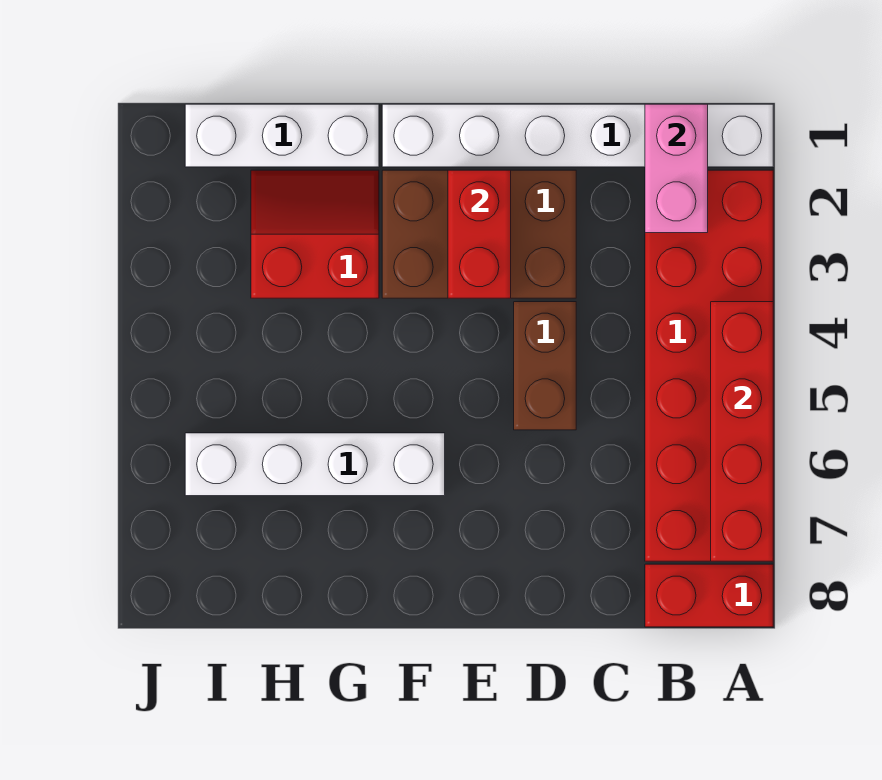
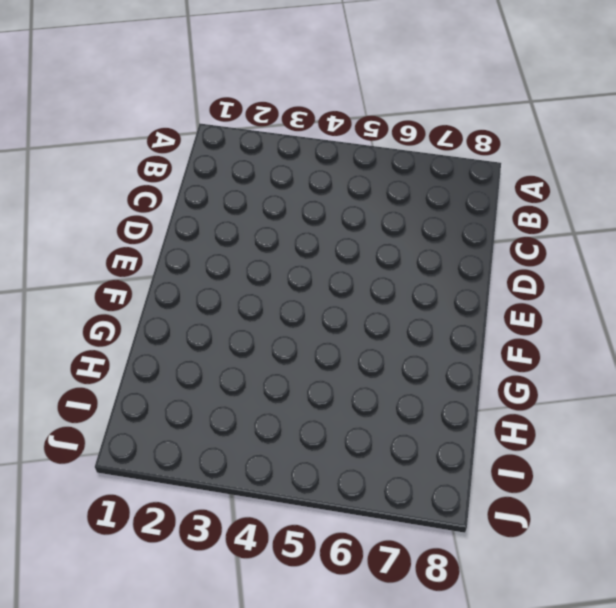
none -> white 1x6 brick [382,104,773,167]
none -> red 2x6 brick [645,170,773,561]

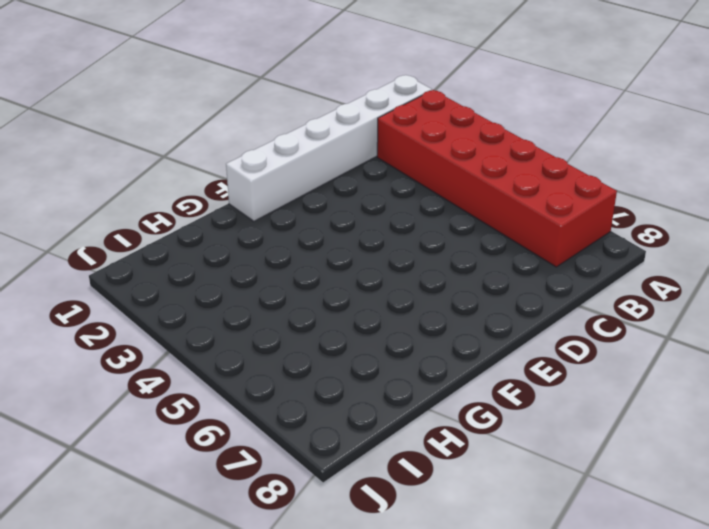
none -> red 1x2 brick [645,564,773,627]
none -> brown 2x3 brick [382,170,576,298]

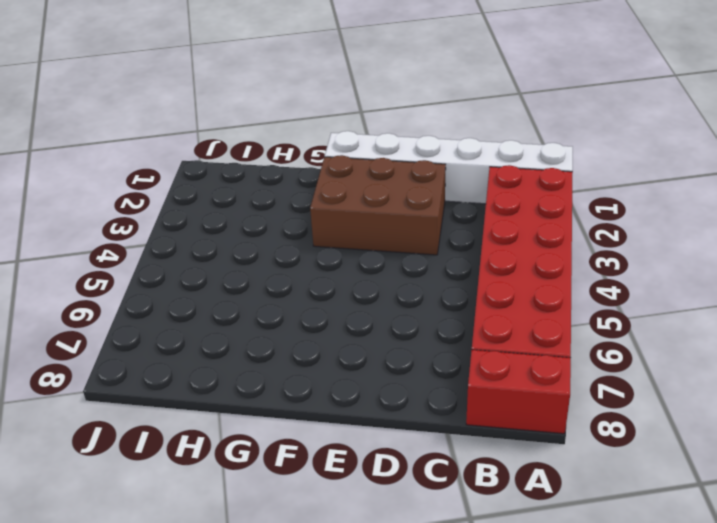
none -> brown 1x2 brick [514,302,576,430]
none -> white 1x4 brick [185,433,445,496]

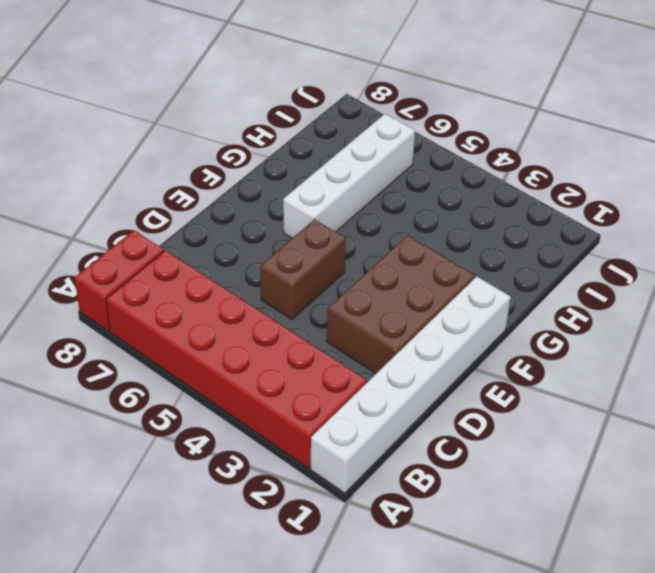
brown 1x2 brick [260,219,346,319] -> brown 1x2 brick turned to [514,302,576,430]
none -> white 1x3 brick [185,104,379,167]
none -> red 2x2 slope [251,170,379,298]

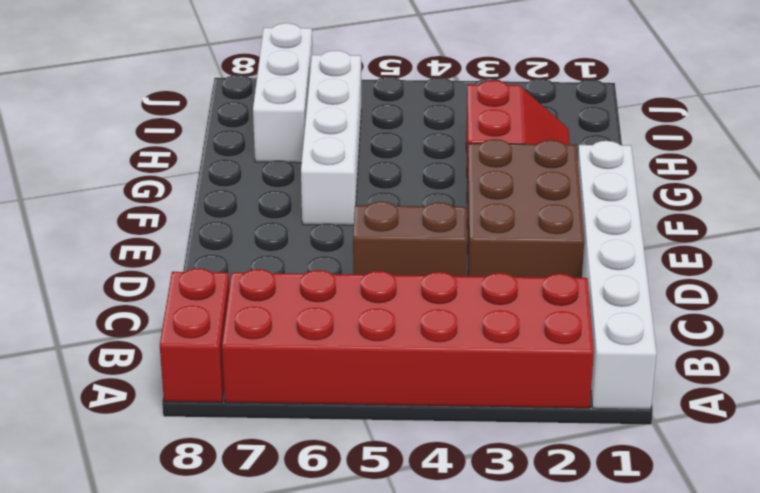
white 1x3 brick [253,23,312,163] -> white 1x3 brick moved to [185,104,379,167]
none -> red 1x4 brick [711,302,773,561]
none -> pink 1x2 brick [645,104,708,233]

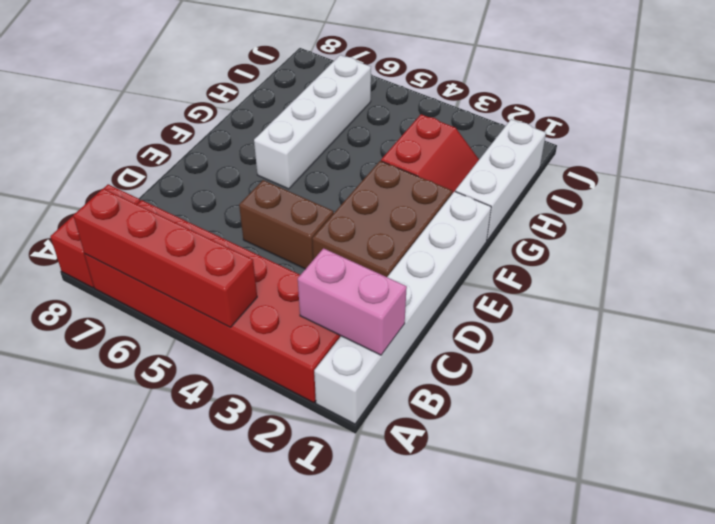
none -> red 1x2 brick [448,170,511,298]

